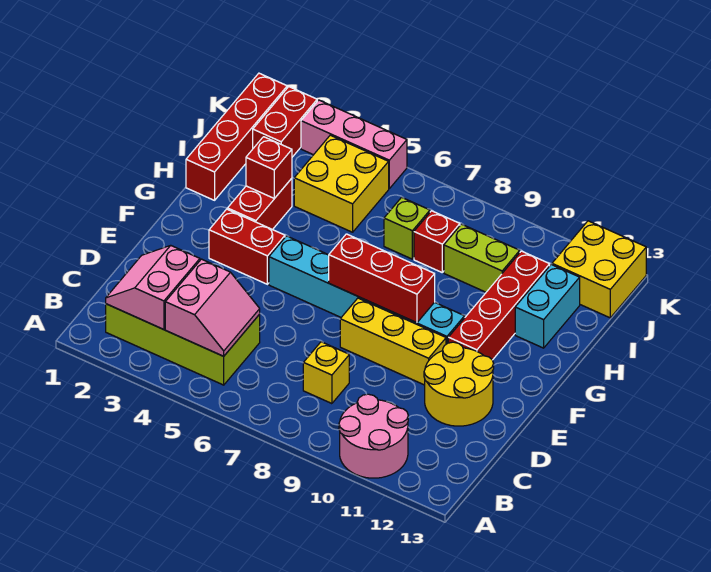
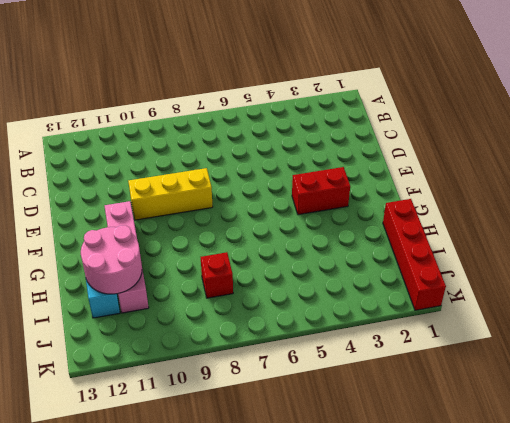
pink 1x4 brick [105,201,149,313] -> red 1x4 brick [448,251,550,360]
pink 2x2 round brick [81,225,142,294] -> pink 2x2 round brick moved to [339,394,408,478]
none -> lime 2x4 brick [106,304,260,385]
none -> yellow 1x1 brick [303,342,349,404]
none -> yellow 2x2 round brick [424,342,494,426]

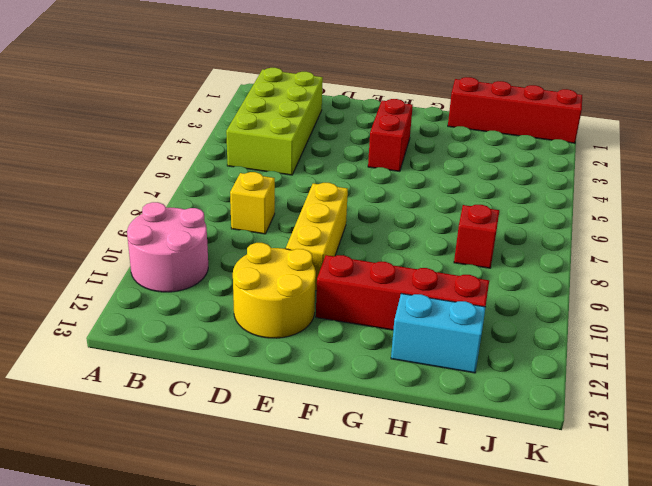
none -> cyan 1x6 brick [269,236,465,344]
none -> red 1x2 brick [227,178,292,230]
none -> yellow 2x2 brick [294,135,389,232]

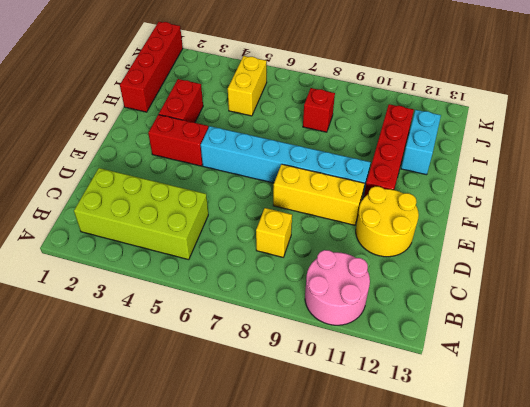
yellow 1x2 brick [228,56,267,116] -> yellow 2x2 brick [294,135,389,232]
none -> lime 1x1 brick [384,197,430,259]
none -> lime 1x2 brick [444,224,520,292]
none -> red 1x2 brick [253,87,317,157]

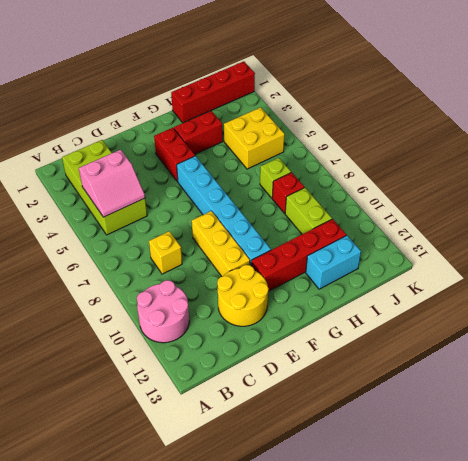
none -> red 1x2 brick [253,87,317,157]
none -> yellow 2x2 brick [552,221,646,318]
none -> pink 1x3 brick [301,100,407,188]

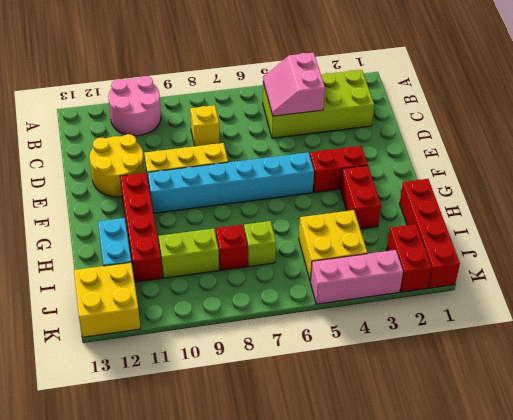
none -> pink 2x2 slope [106,246,200,330]
none -> red 1x3 brick [329,234,435,323]
none -> red 1x1 brick [246,137,292,198]

